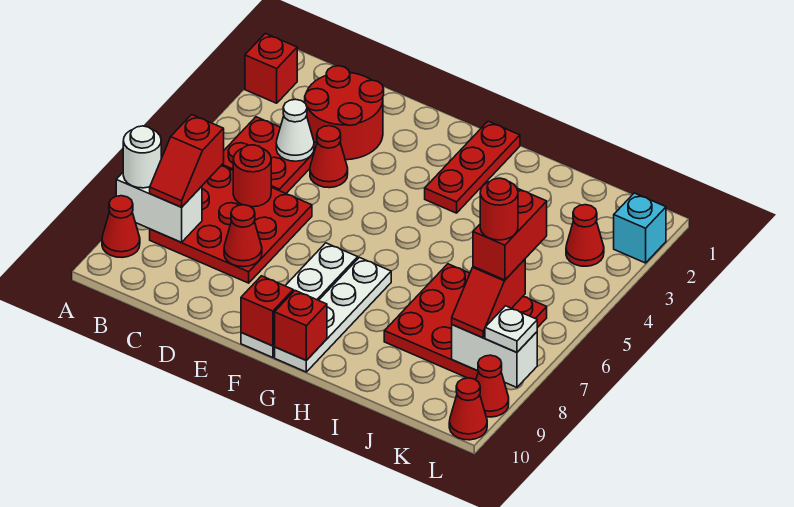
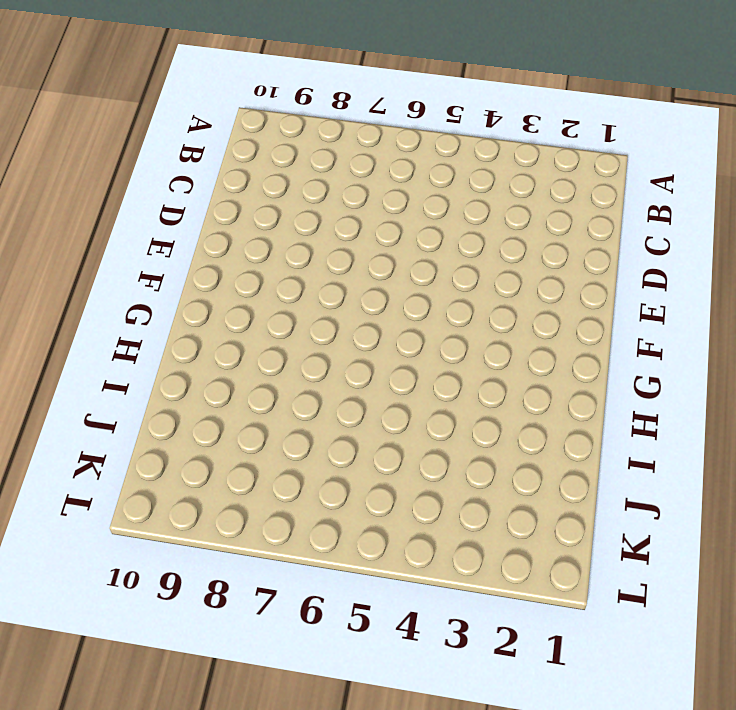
none -> red 1x1 brick [245,33,297,103]
none -> red 1x1 cone [102,196,140,257]
none -> red 2x2 plate [221,117,317,193]

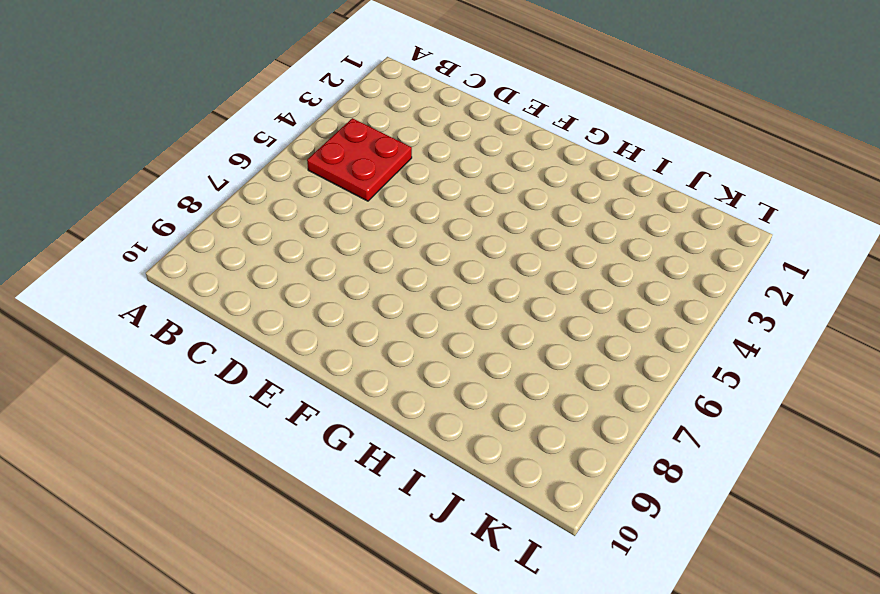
none -> red 1x1 brick [245,33,297,103]
none -> red 1x1 cone [102,196,140,257]
none -> red 3x3 plate [150,166,312,283]

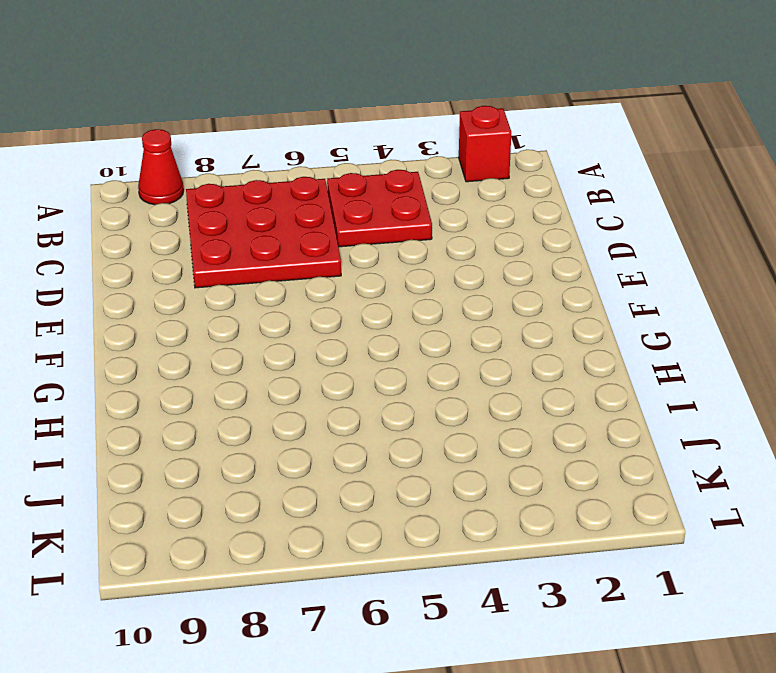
none -> red 2x2 round brick [304,66,384,160]
none -> red 1x1 cone [310,126,348,188]
none -> white 1x4 plate [241,243,358,358]

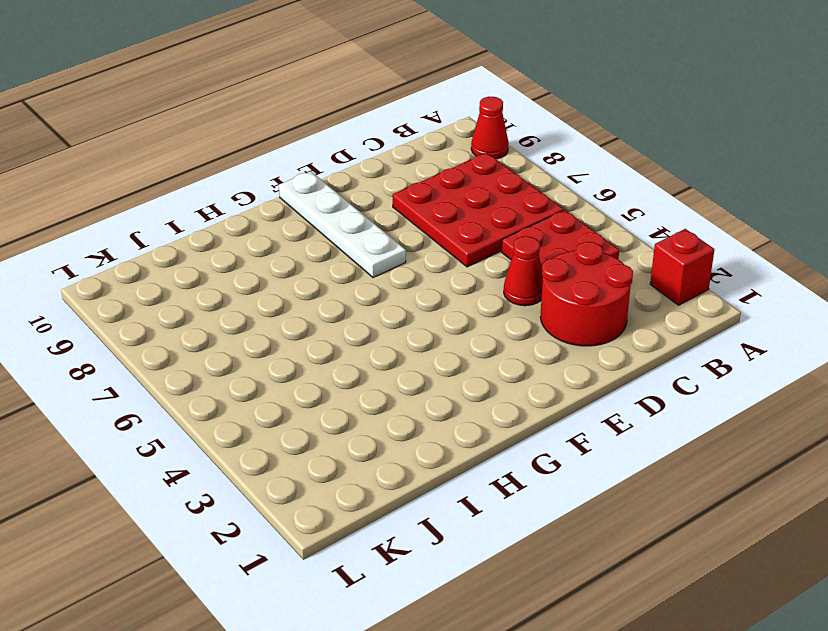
none -> red 1x3 plate [425,121,520,213]
none -> white 1x4 plate [275,257,391,372]
none -> red 3x3 plate [384,264,547,380]

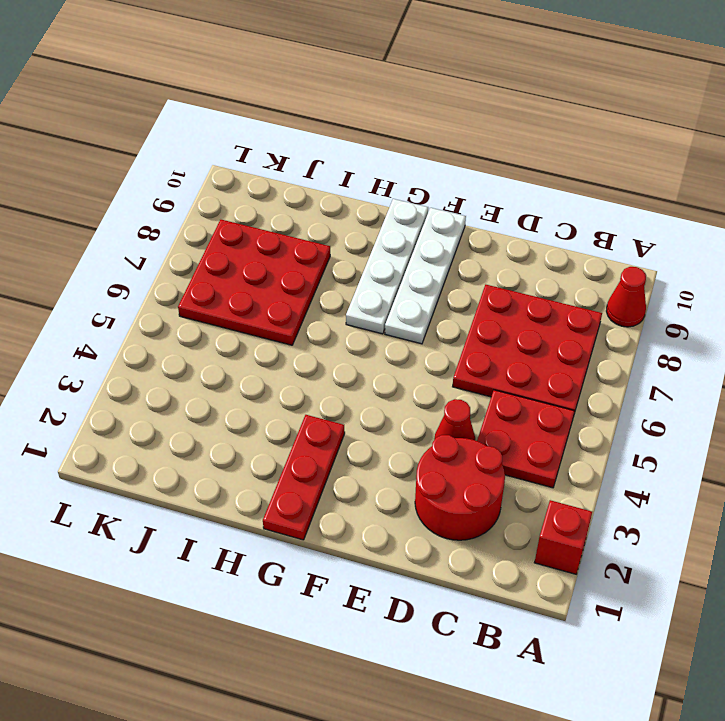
none -> red 1x1 cone [566,205,604,266]
none -> cyan 1x1 brick [614,193,666,263]
none -> red 1x1 cone [476,355,509,417]

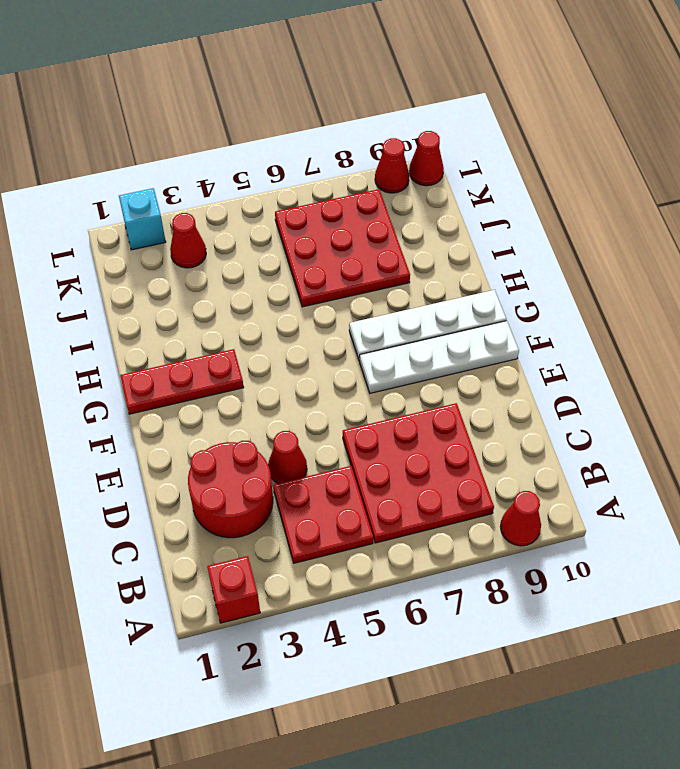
none -> white 1x2 brick [116,173,202,242]
none -> white 1x1 cone [276,99,314,161]
none -> red 1x1 round brick [233,145,271,207]

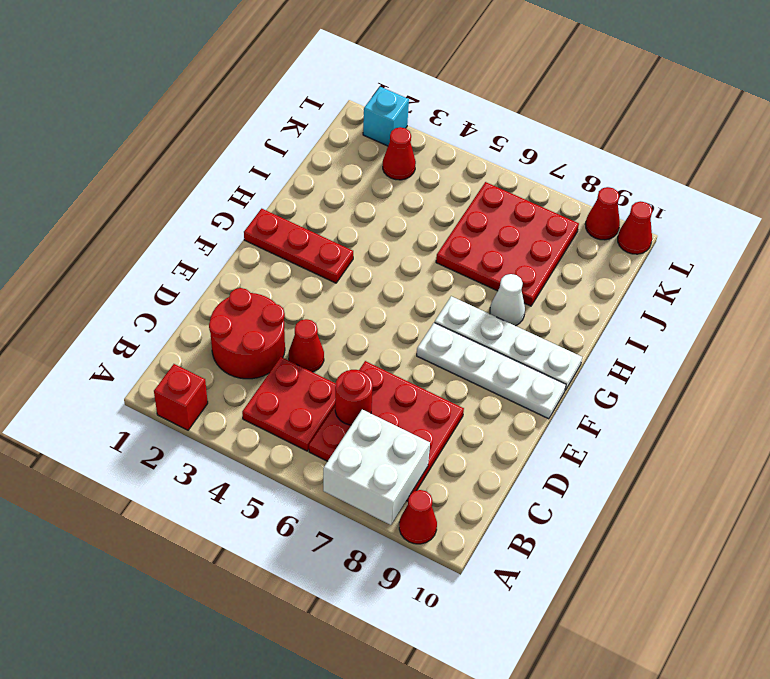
white 2x2 brick [323,410,430,525] -> white 1x2 brick [116,173,202,242]
white 1x1 cone [490,274,525,326] -> white 1x1 cone moved to [276,99,314,161]
none -> red 1x1 cone [224,205,262,267]
none -> red 1x1 brick [241,276,293,346]
none -> red 1x1 brick [274,291,327,360]

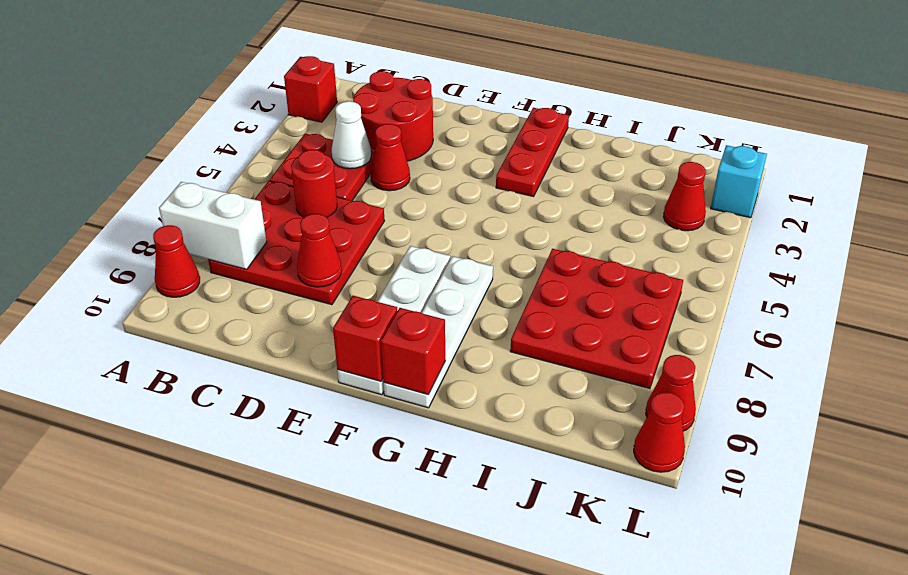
none -> white 1x2 brick [452,325,537,387]
none -> white 1x1 round brick [123,126,161,188]
none -> red 1x2 slope [150,115,224,207]

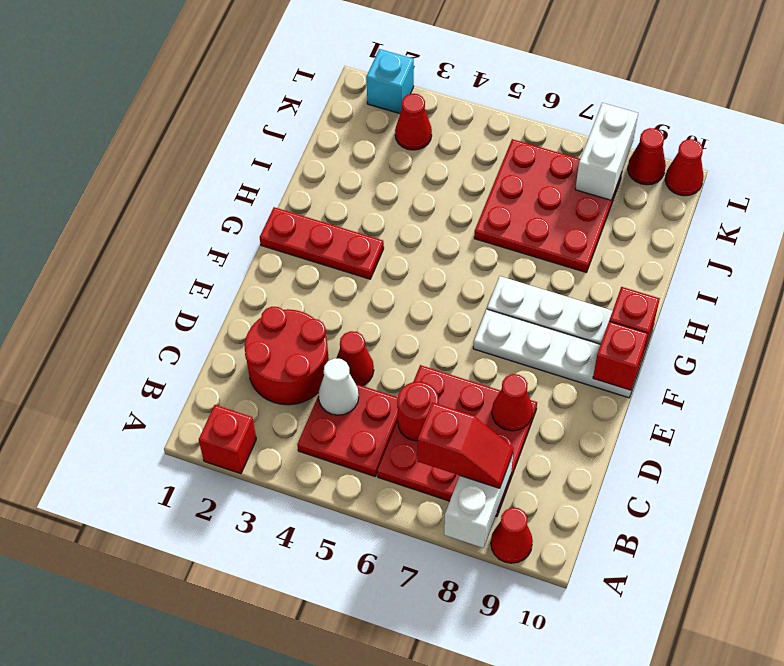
none -> white 1x1 round brick [123,126,161,188]
none -> red 1x2 slope [452,259,525,338]
none -> white 1x1 plate [485,306,537,352]

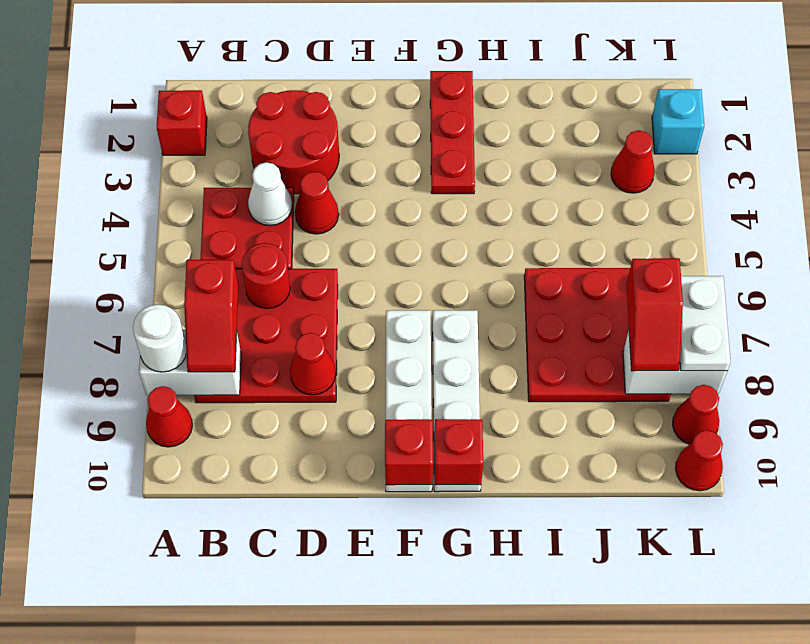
white 1x2 plate [680,276,730,371] -> white 1x1 plate [485,306,537,352]
none -> red 1x2 brick [473,188,547,280]
none -> red 1x1 round brick [480,178,518,240]

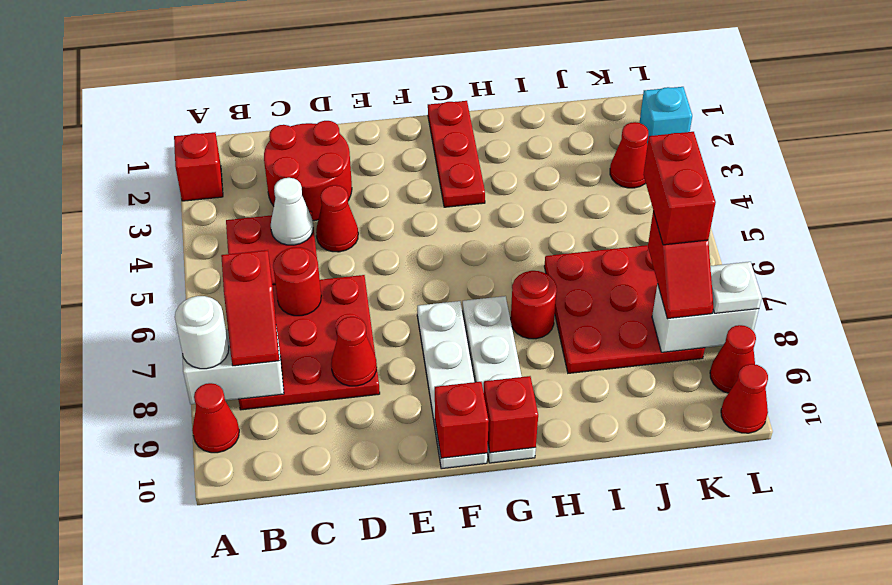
red 1x1 round brick [511,271,557,339] -> red 1x1 round brick moved to [480,178,518,240]

